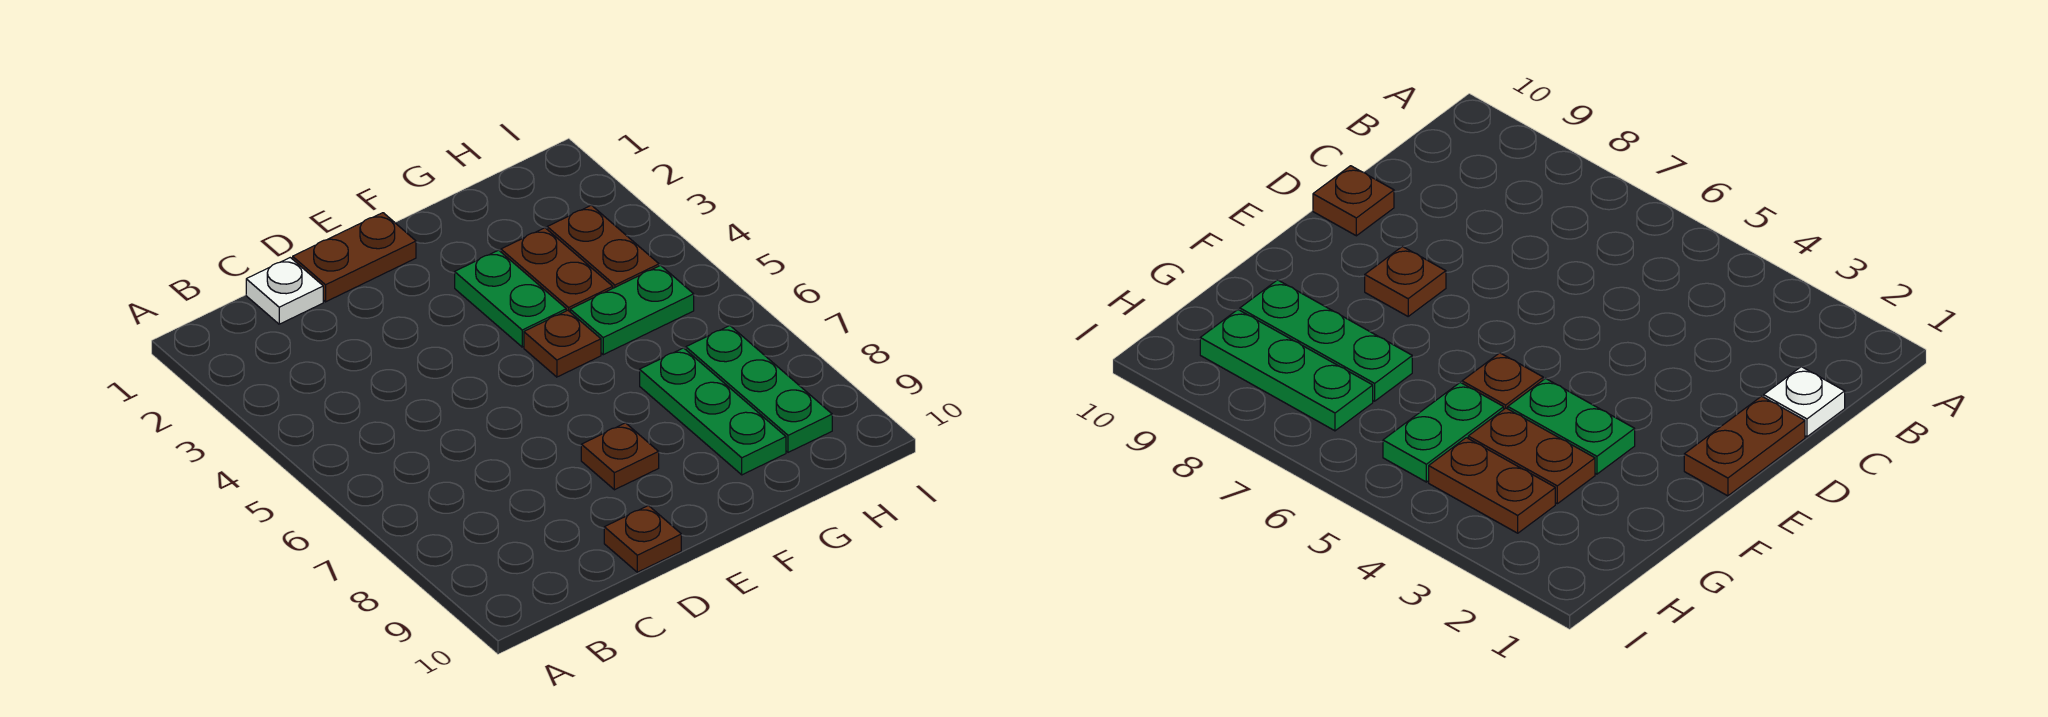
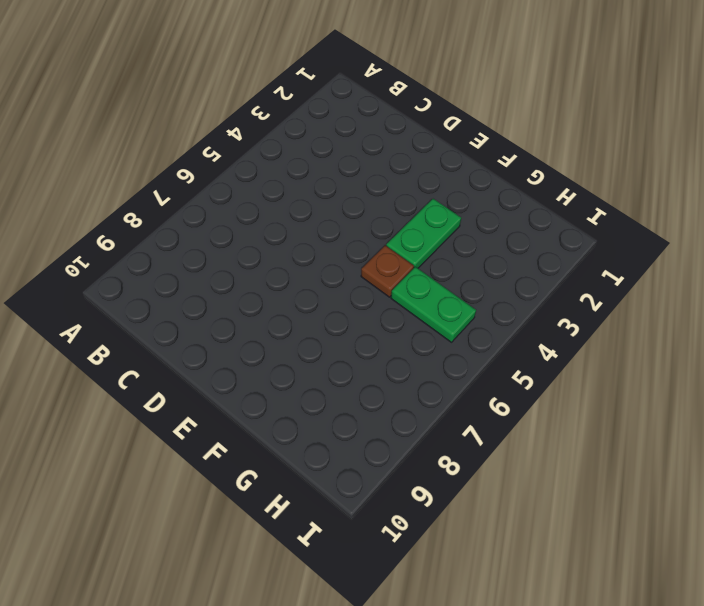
none -> white 1x1 plate [246,258,323,324]
none -> brown 1x2 plate [293,213,416,302]

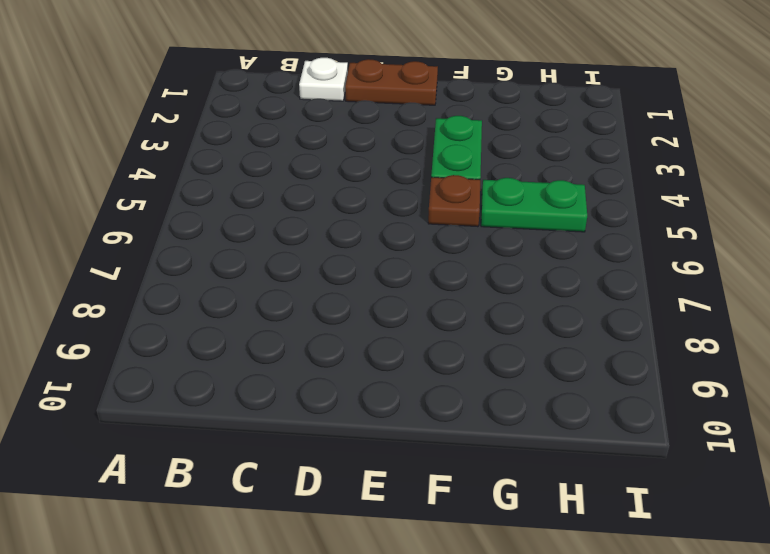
none -> brown 1x1 plate [604,505,681,572]
none -> brown 1x1 plate [581,423,659,490]

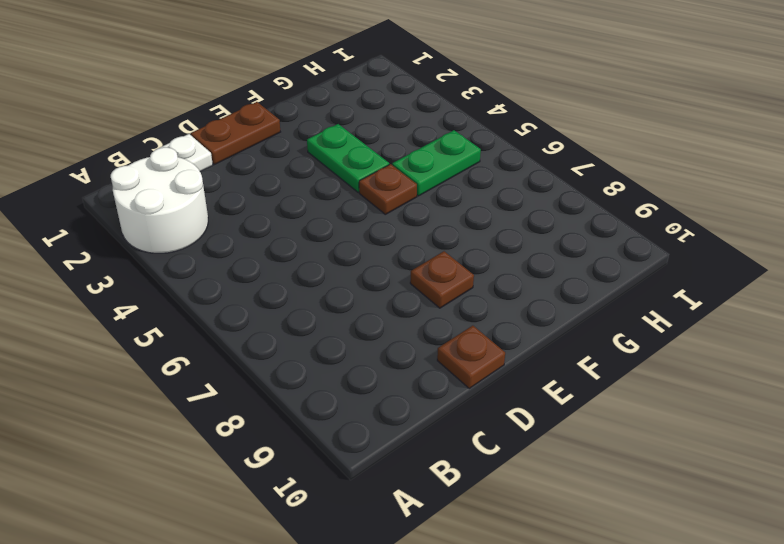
white 2x2 round brick [111,147,208,253] -> none
none -> brown 1x2 plate [501,228,613,312]
none -> green 1x3 plate [640,348,786,475]

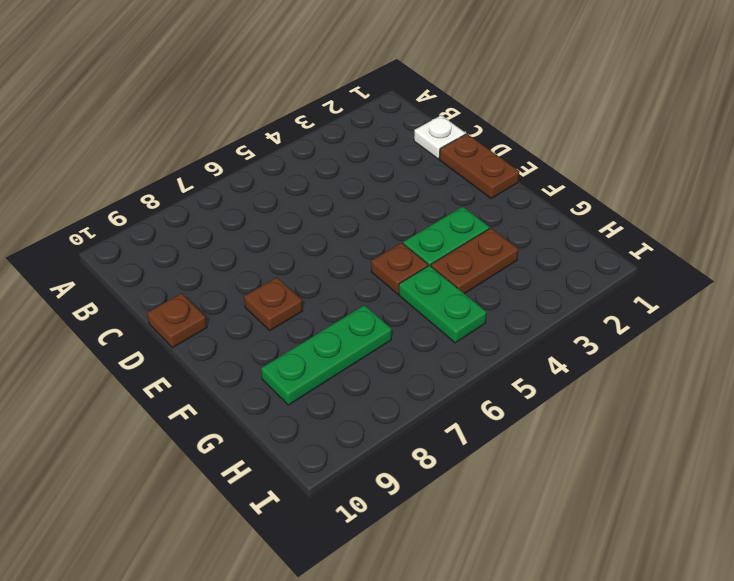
none -> brown 1x2 plate [547,205,659,288]
none -> green 1x3 plate [686,325,832,452]

